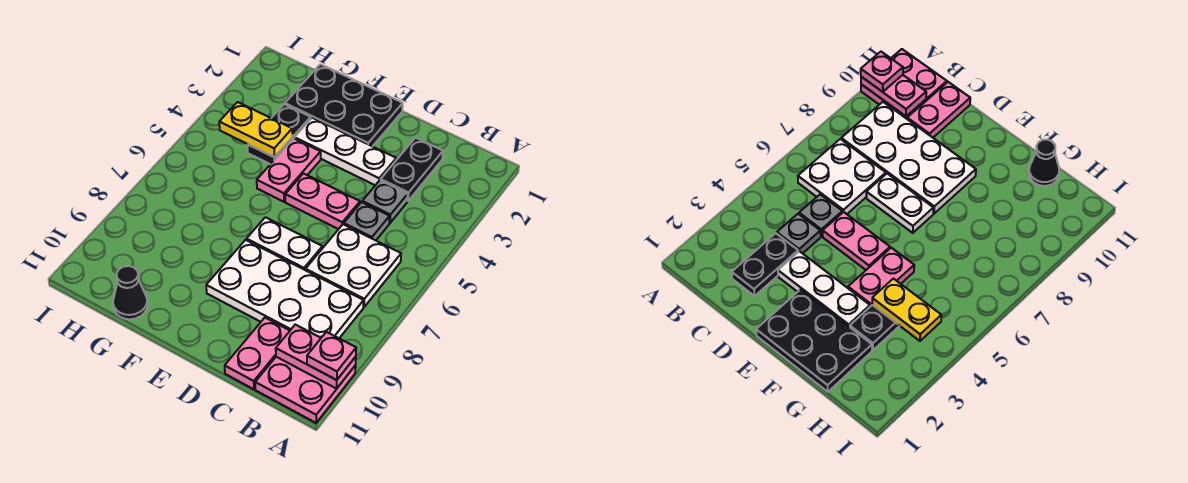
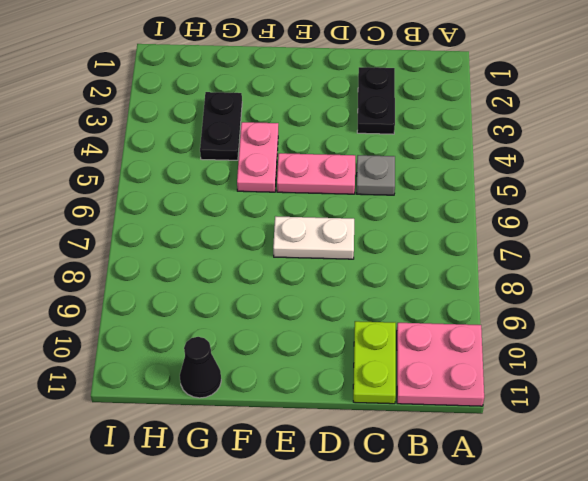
lime 1x2 plate [353,321,396,404] -> pink 1x2 plate [225,318,290,389]
none -> white 2x2 plate [306,224,401,307]
none -> white 2x4 plate [206,240,364,338]
none -> grey 1x1 plate [362,180,408,223]

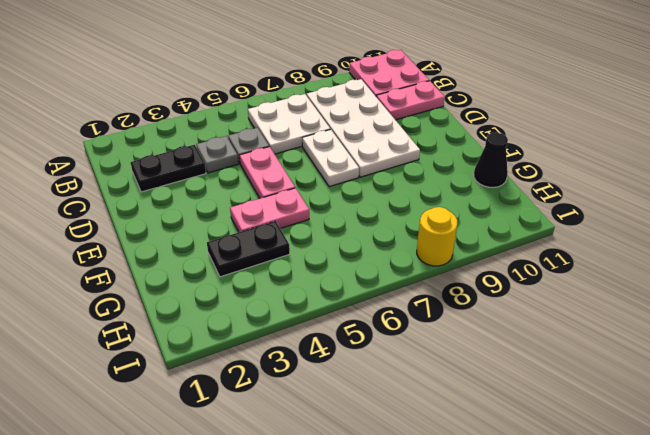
yellow 1x1 round brick [417,207,458,266] -> none
none -> white 1x3 plate [294,118,396,185]
none -> black 2x3 plate [285,64,403,147]
none -> pink 1x2 plate [276,325,356,389]

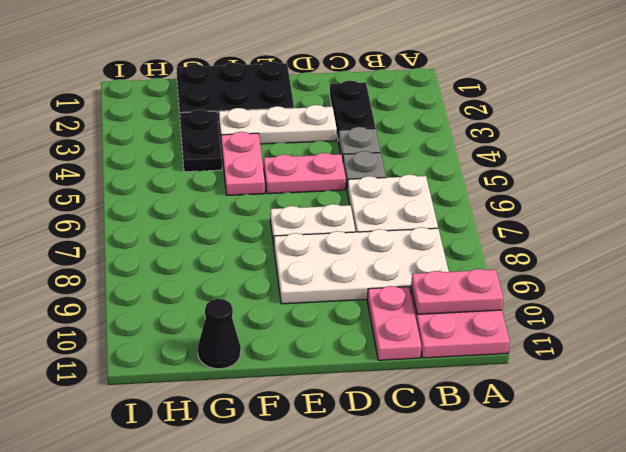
none -> yellow 1x2 plate [219,102,292,157]
none -> pink 1x1 plate [307,332,356,380]

